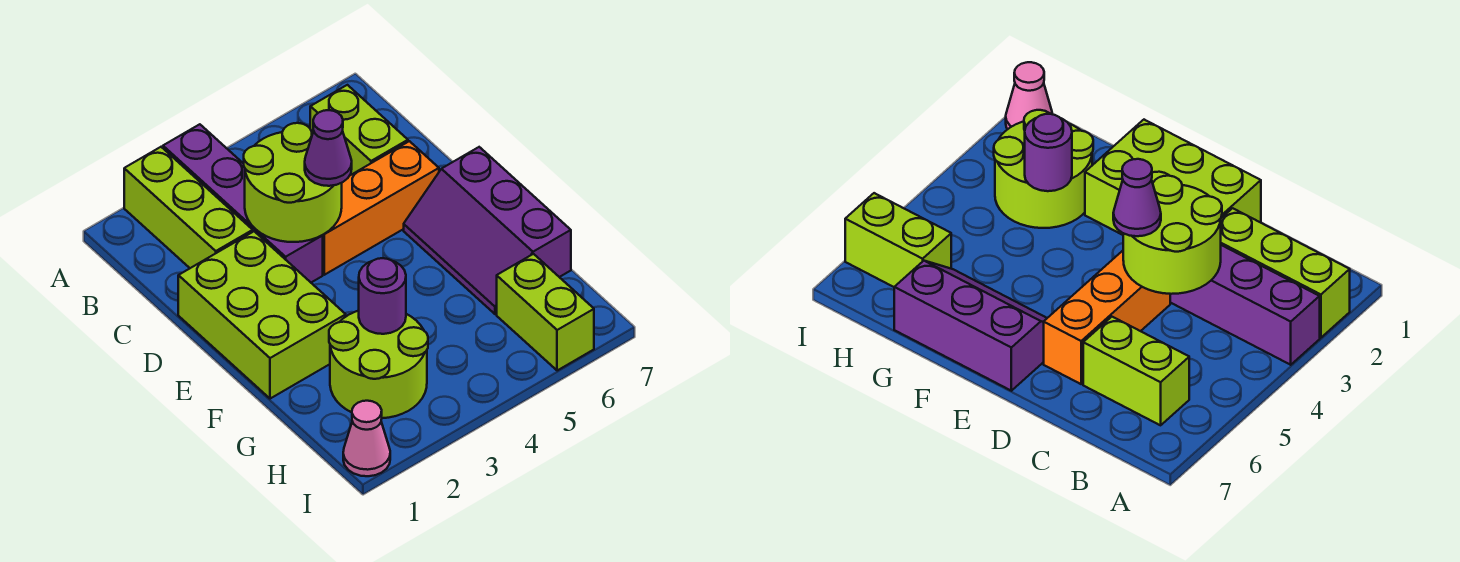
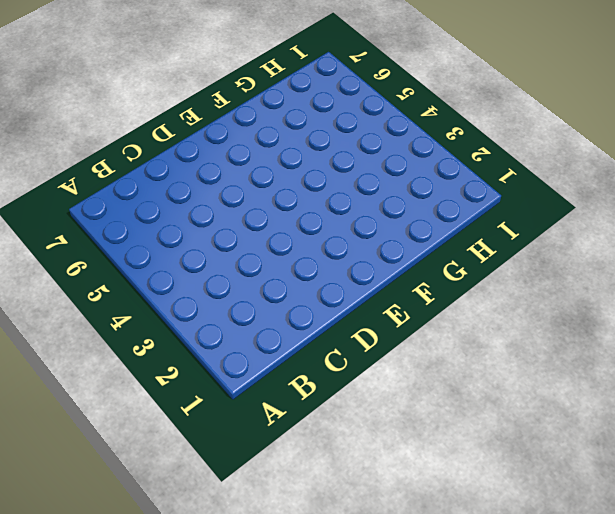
none -> lime 1x3 brick [124,147,253,268]
none -> purple 1x4 brick [163,124,323,282]
none -> lime 1x2 brick [310,85,408,175]

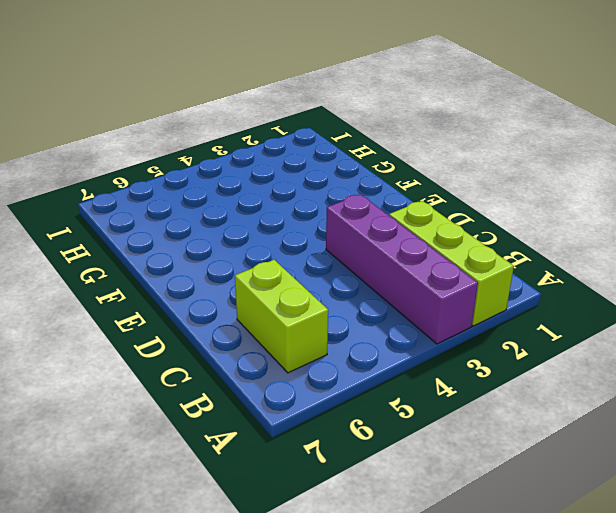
none -> lime 2x3 brick [178,231,346,399]
none -> orange 1x3 brick [322,141,439,275]
none -> purple 2x3 slope [404,147,571,314]

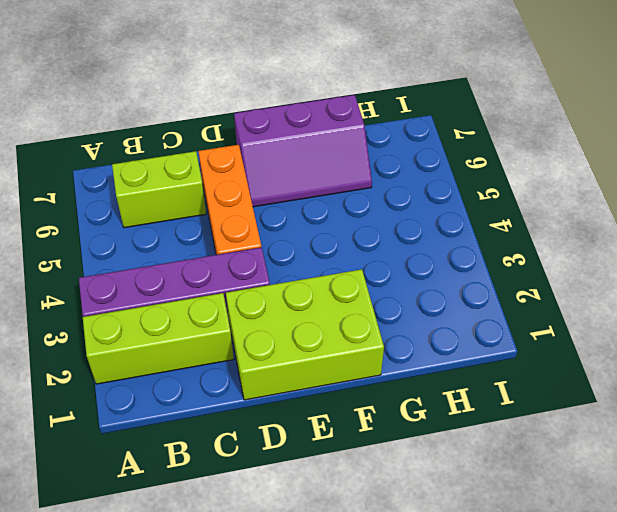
none -> lime 2x2 round brick [329,311,428,418]
none -> lime 1x2 brick [497,254,594,371]
none -> pink 1x1 cone [343,401,390,476]

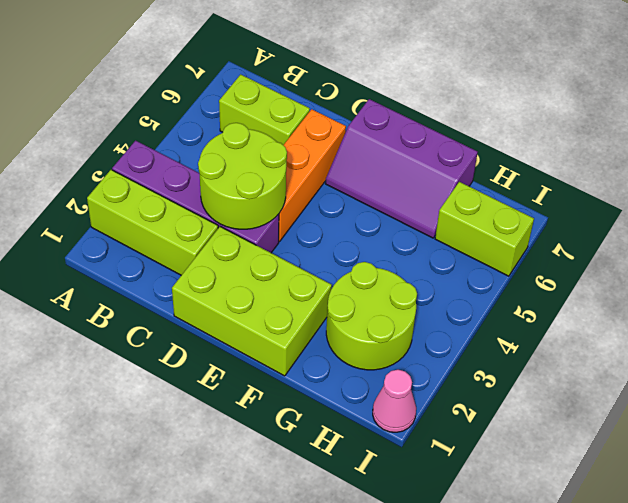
none -> purple 1x1 round brick [359,258,406,334]
none -> purple 1x1 cone [305,110,352,186]

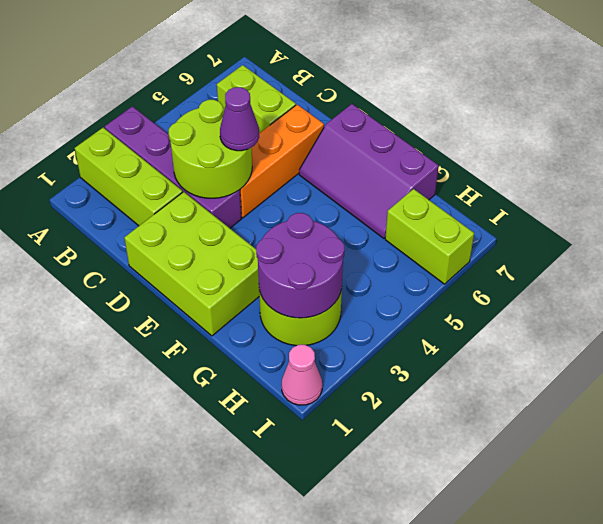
purple 2x2 round brick [256,213,345,318] -> purple 1x1 round brick [359,258,406,334]

